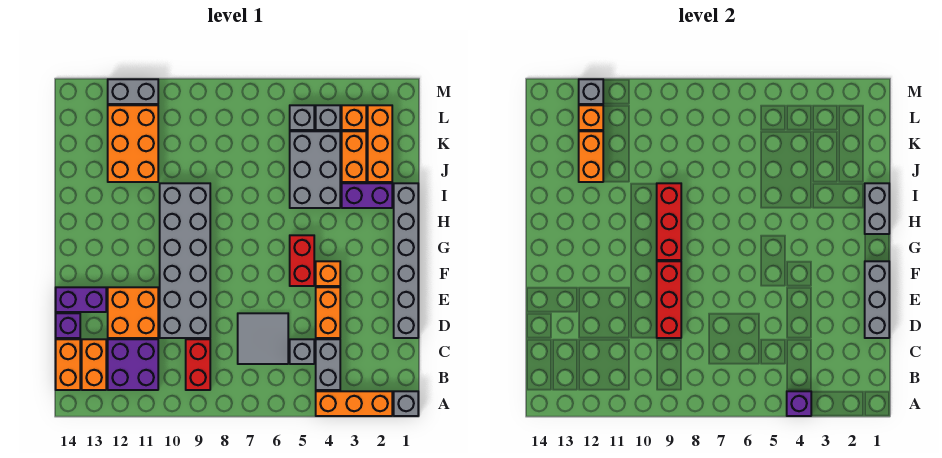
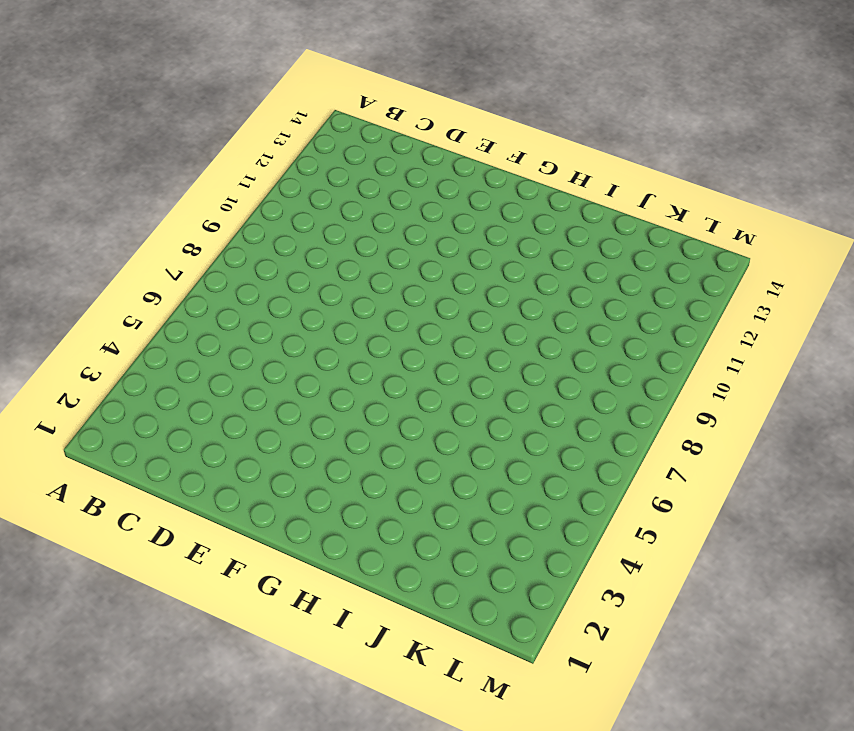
none -> grey 1x1 brick [394,391,418,416]
none -> orange 1x3 brick [316,391,392,416]
none -> grey 1x2 brick [316,339,340,390]
none -> red 1x2 brick [186,339,210,390]

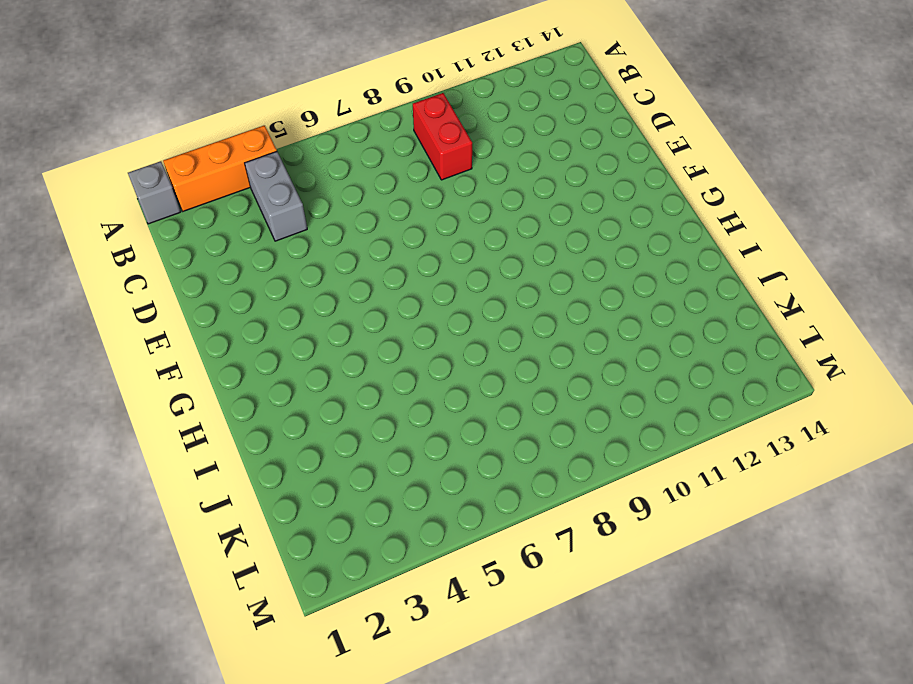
none -> purple 2x2 brick [108,339,158,390]
none -> orange 1x2 brick [82,339,106,390]
none -> orange 1x2 brick [56,339,80,390]
none -> grey 1x1 brick [290,339,314,364]

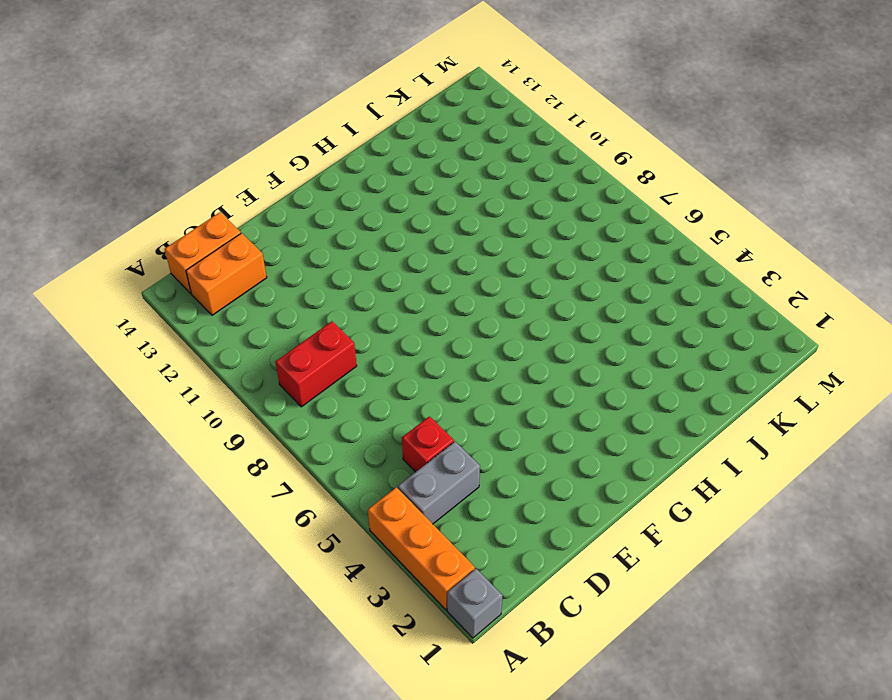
red 1x1 brick [402,416,454,472] -> grey 1x1 brick [290,339,314,364]
none -> purple 2x2 brick [108,339,158,390]
none -> grey 2x2 tile [238,313,288,364]
none -> grey 1x6 brick [394,183,418,338]
none -> orange 1x2 brick [316,287,340,338]

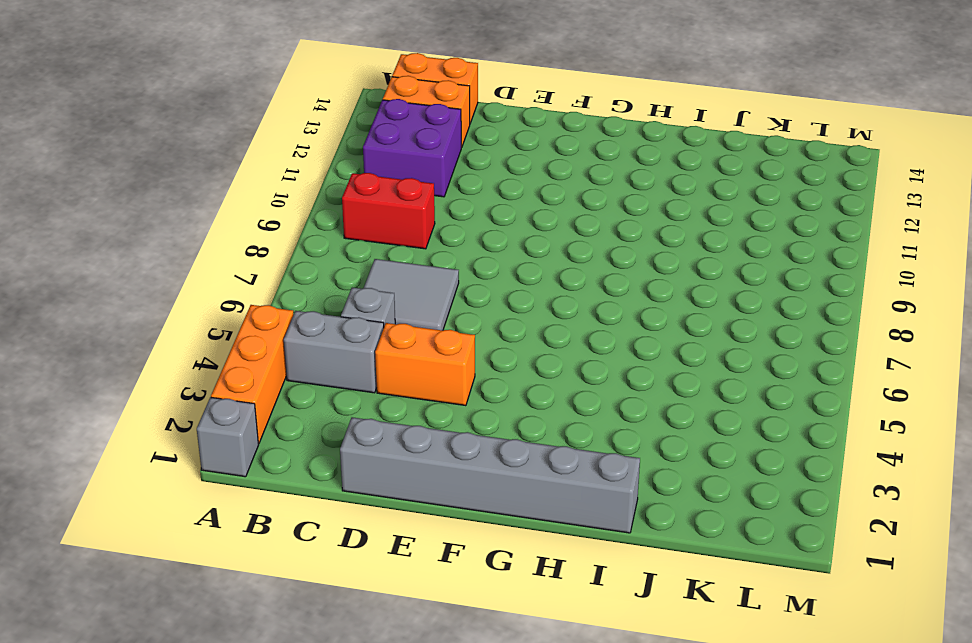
none -> grey 2x6 brick [160,183,210,338]
none -> orange 2x2 brick [108,287,158,338]
none -> purple 1x1 brick [56,313,80,338]
none -> purple 1x2 brick [56,287,106,312]

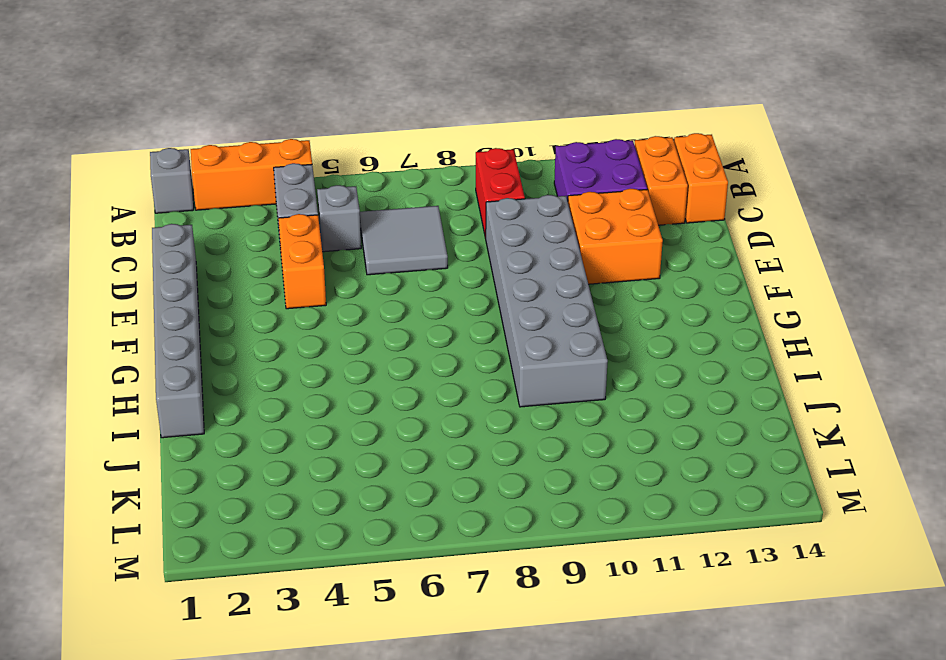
none -> purple 1x1 brick [56,313,80,338]
none -> purple 1x2 brick [56,287,106,312]
none -> orange 1x1 brick [316,261,340,286]
none -> red 1x2 brick [290,235,314,286]

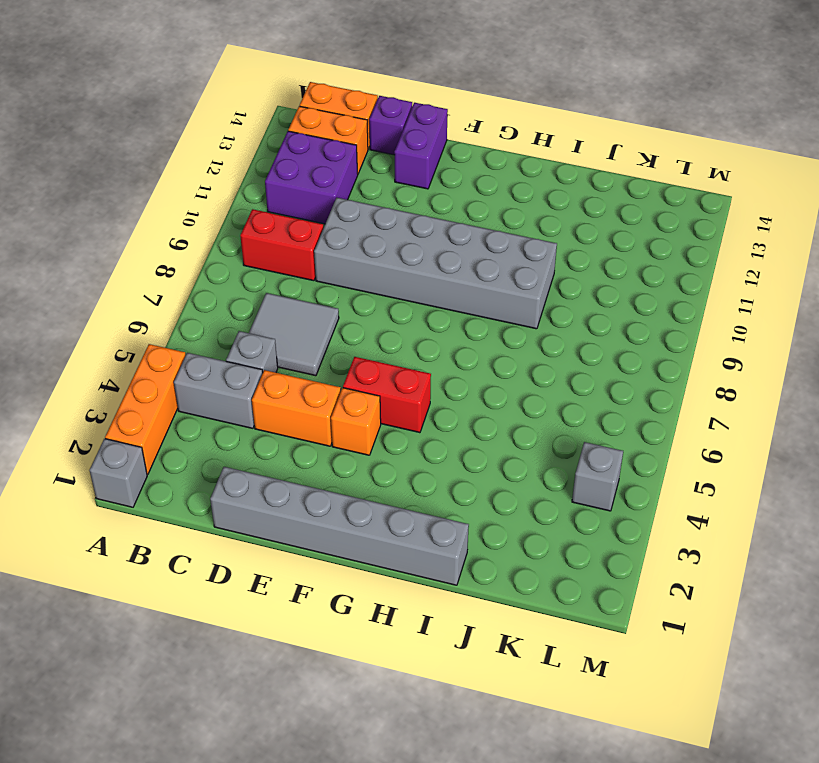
none -> orange 2x2 brick [108,287,158,338]
none -> purple 1x2 brick [342,183,392,208]
none -> grey 2x3 brick [290,131,340,208]
none -> orange 1x3 brick [368,105,392,182]

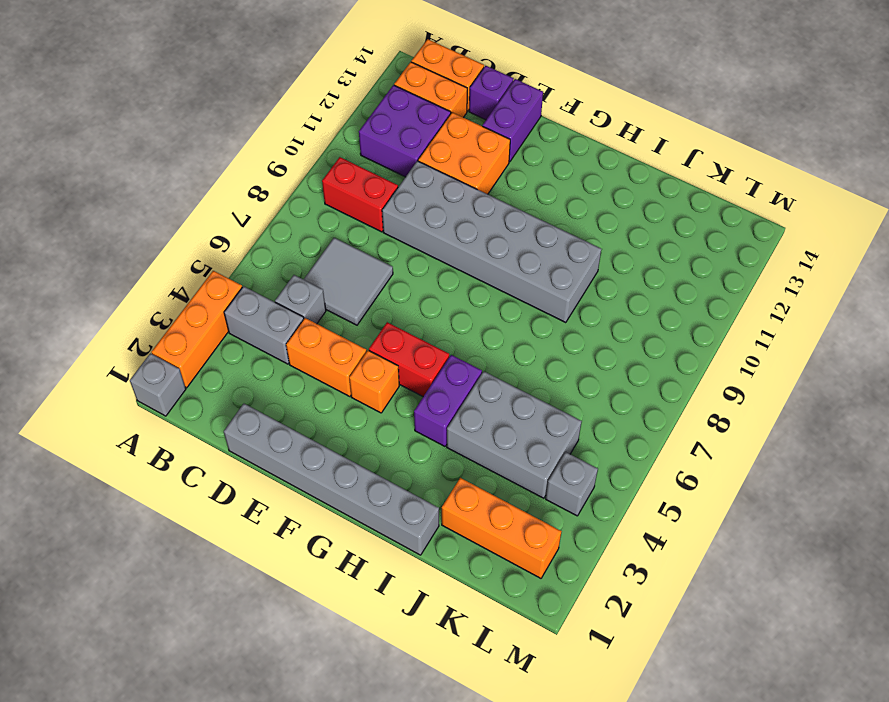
purple 1x2 brick [414,355,482,446] -> purple 1x2 brick moved to [342,183,392,208]
none -> orange 1x2 brick [342,131,366,182]
none -> orange 2x3 brick [108,105,158,182]
none -> orange 1x1 brick [342,105,366,130]
none -> grey 1x1 brick [290,105,314,130]

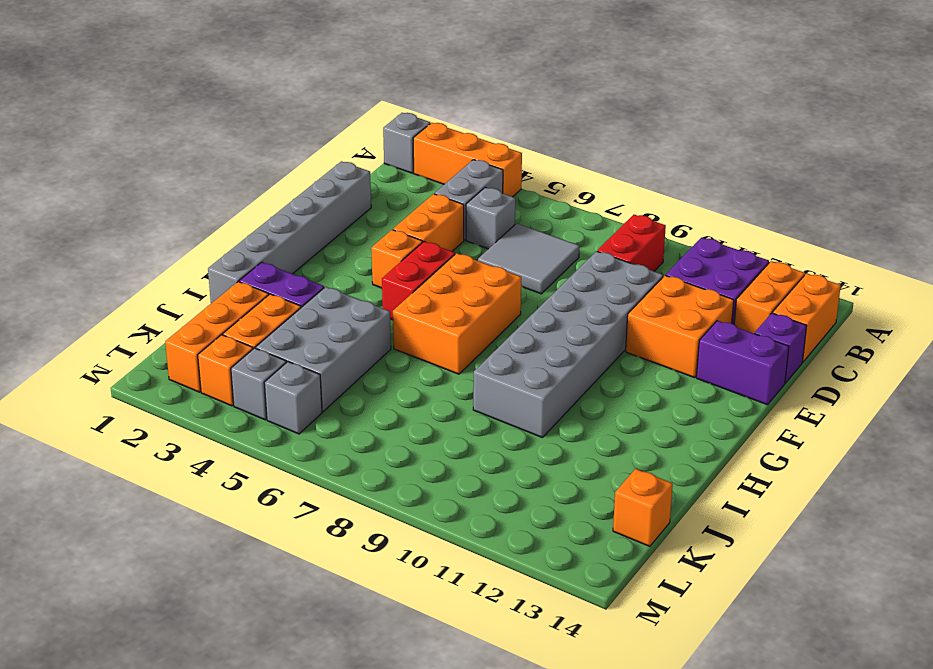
orange 2x3 brick [393,253,521,374] -> orange 2x3 brick moved to [108,105,158,182]
orange 1x1 brick [613,469,673,546] -> orange 1x1 brick moved to [579,105,603,130]
none -> grey 1x2 brick [108,79,158,104]
none -> purple 1x1 brick [787,391,811,416]
none -> grey 1x3 brick [865,261,889,338]
none -> red 1x3 brick [657,261,681,338]

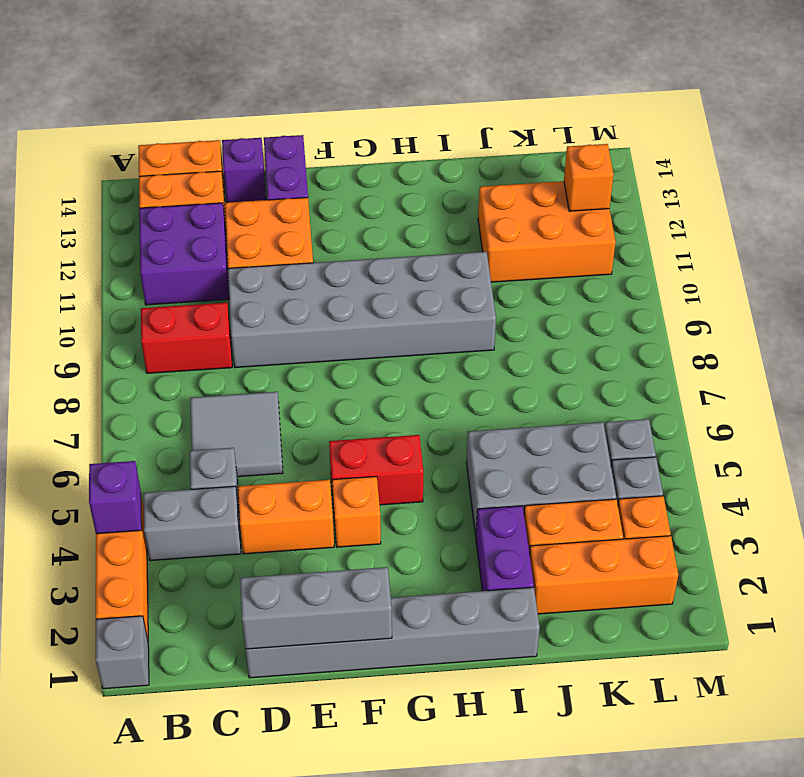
none -> grey 1x2 brick [108,79,158,104]
none -> red 1x3 brick [657,261,681,338]
none -> red 1x3 brick [657,183,681,260]
none -> grey 1x2 brick [865,183,889,234]

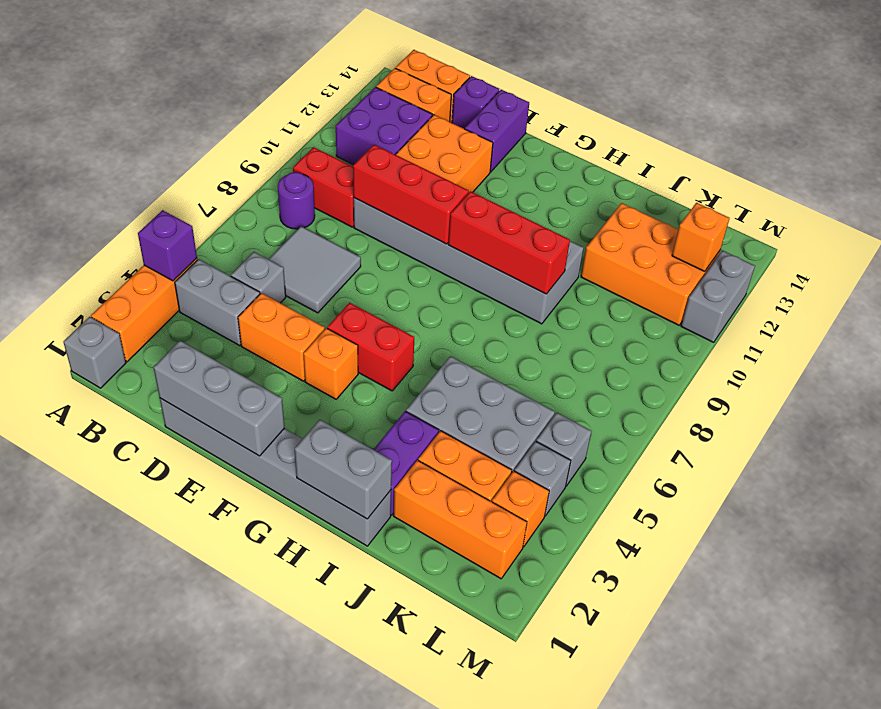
purple 1x1 round brick [278,172,315,229] -> none
none -> orange 1x2 brick [579,131,603,182]
none -> grey 1x1 brick [579,79,603,104]

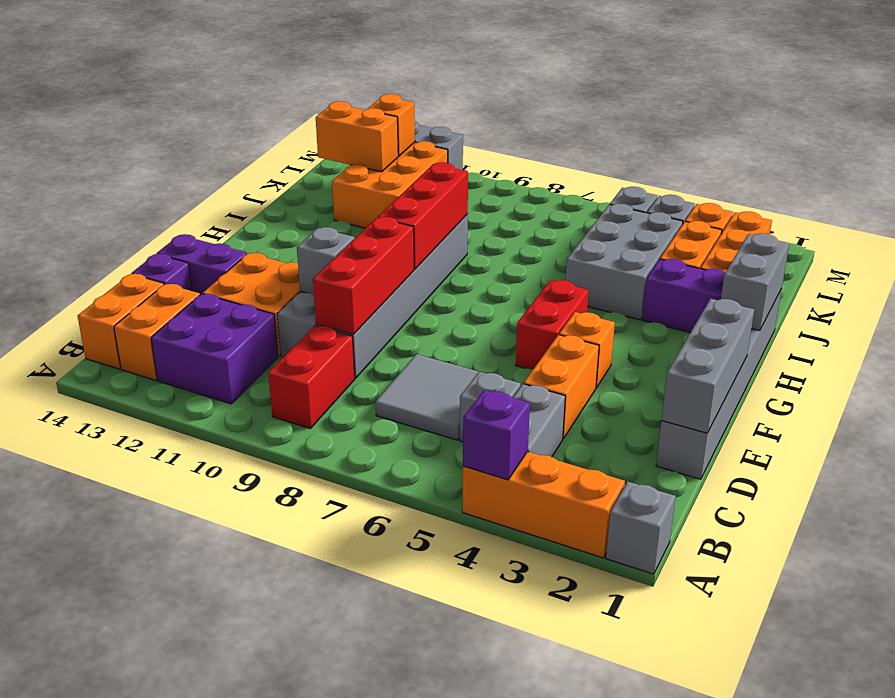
grey 1x1 brick [297,227,354,294] -> grey 1x1 brick moved to [579,79,603,104]
orange 1x2 brick [316,101,398,172] -> orange 1x2 brick turned to [579,131,603,182]

